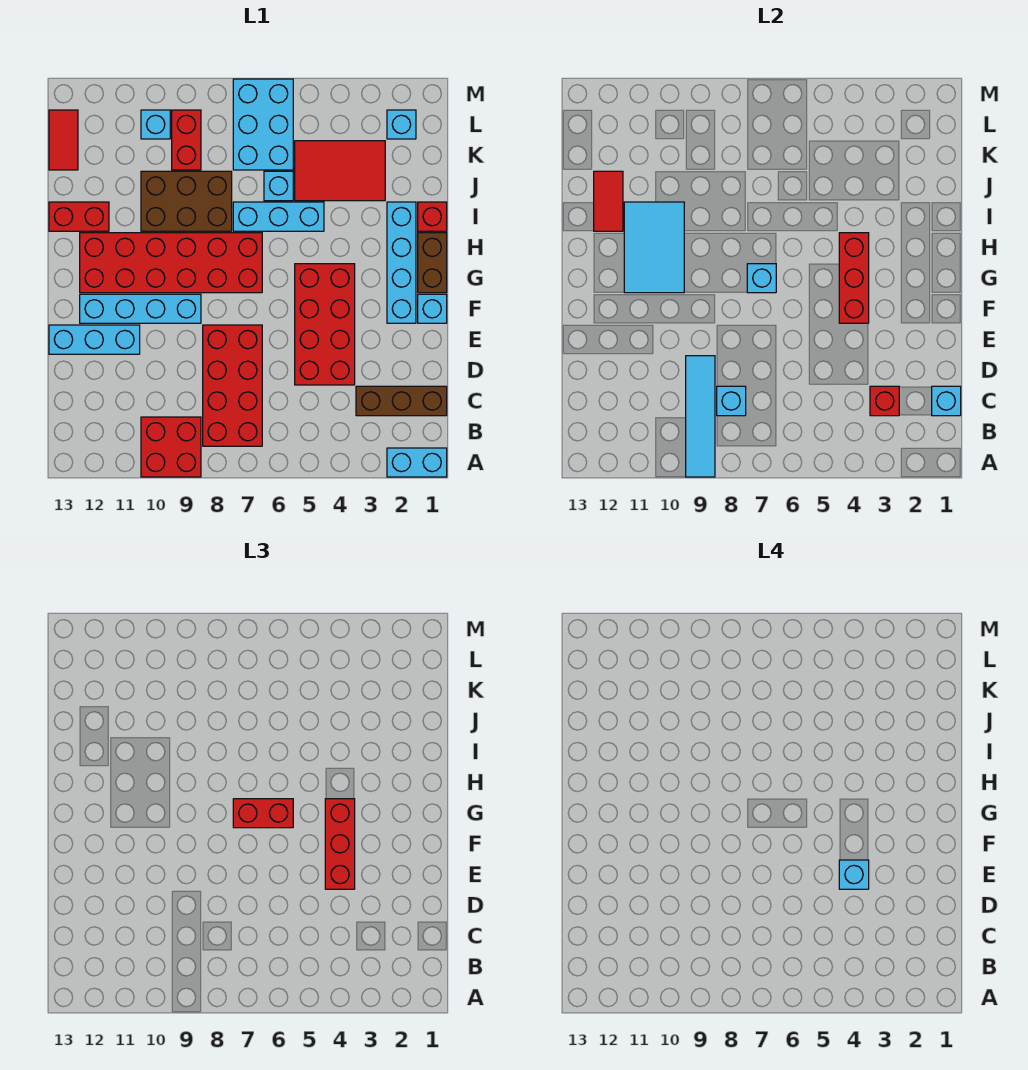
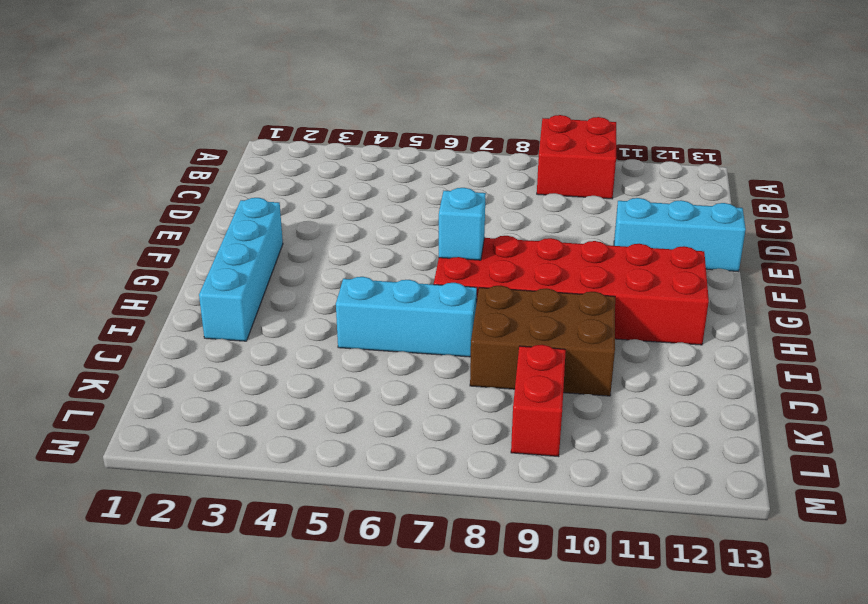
none -> cyan 1x2 brick [387,448,447,477]
none -> red 2x4 brick [203,325,262,446]
none -> brown 1x3 brick [356,386,447,416]
none -> red 2x4 brick [295,264,355,385]

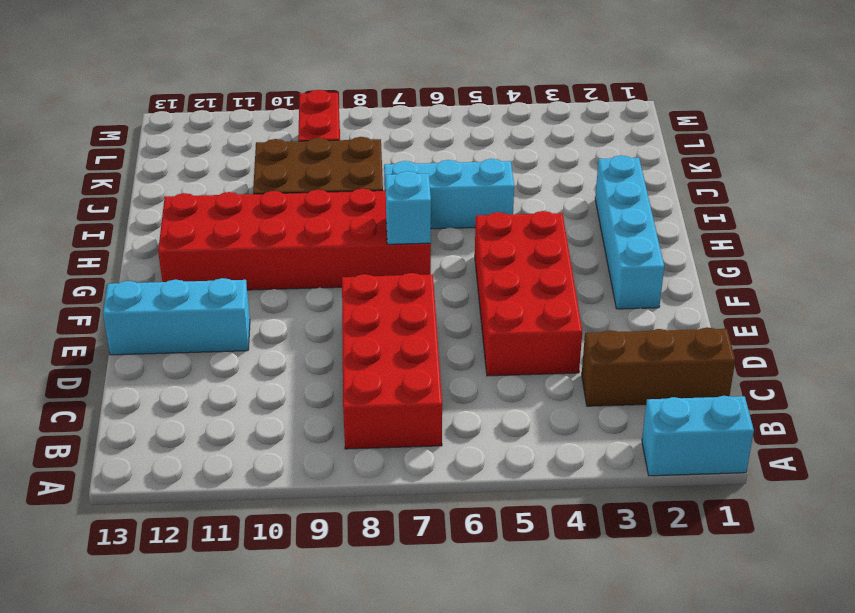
none -> red 2x2 brick [141,417,201,477]
none -> cyan 1x1 brick [418,294,447,323]
none -> cyan 1x4 brick [80,294,201,323]
none -> brown 1x2 brick [418,233,447,293]

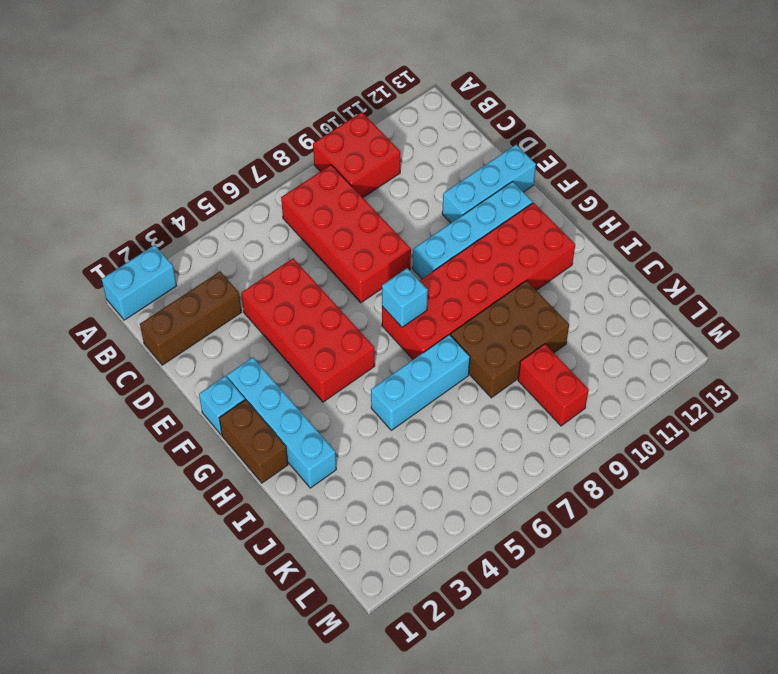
none -> red 1x1 brick [418,202,447,231]
none -> red 1x2 brick [49,202,109,231]
none -> red 2x3 tile [295,141,385,201]
none -> cyan 1x1 brick [264,171,293,201]

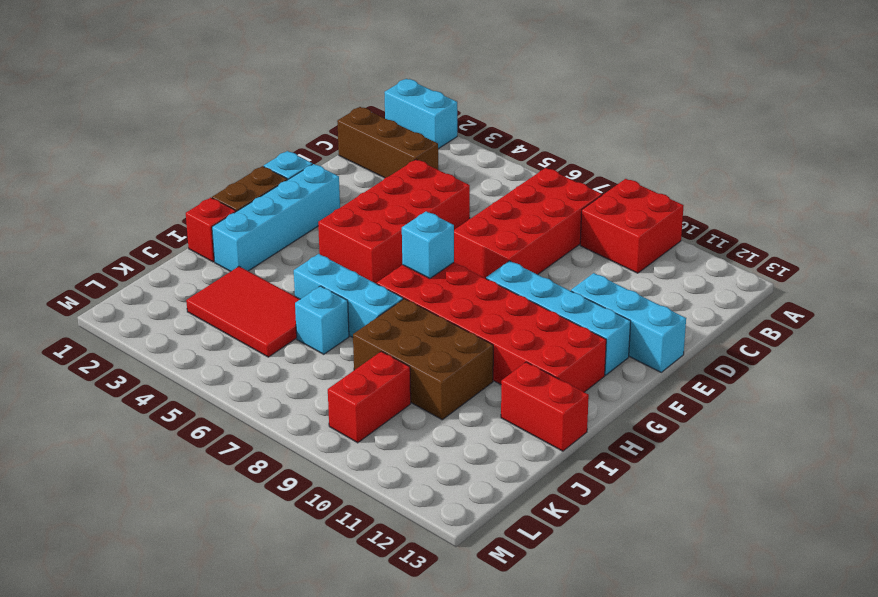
none -> cyan 2x3 brick [233,79,293,170]
none -> red 1x2 tile [49,110,78,170]
none -> cyan 1x1 brick [387,110,416,139]
none -> cyan 1x1 brick [141,110,170,139]

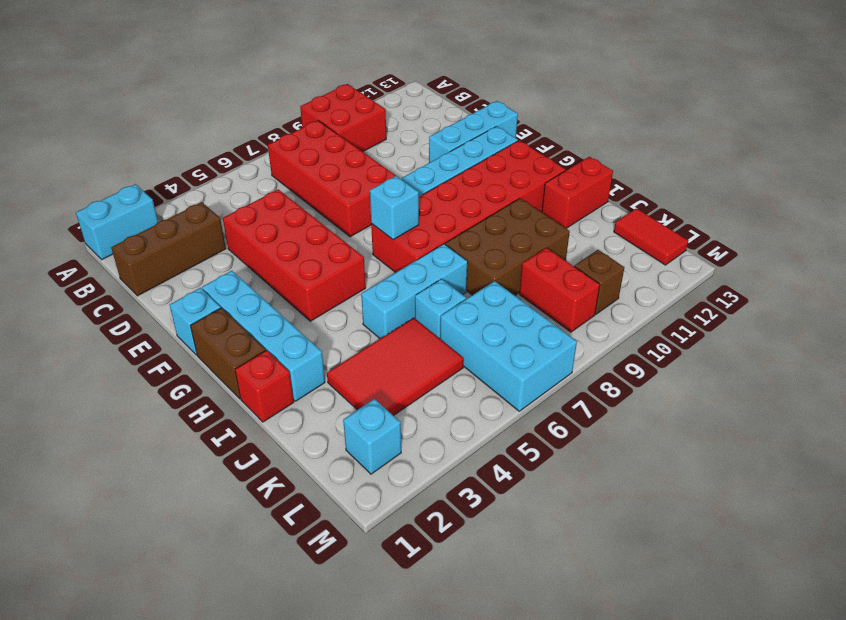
brown 1x1 brick [574,250,624,315] -> cyan 1x1 brick [141,110,170,139]
none -> cyan 1x4 tile [686,356,715,477]
none -> cyan 1x1 brick [932,386,961,416]
none -> red 1x1 brick [870,386,899,416]
none -> cyan 1x1 brick [717,386,746,416]

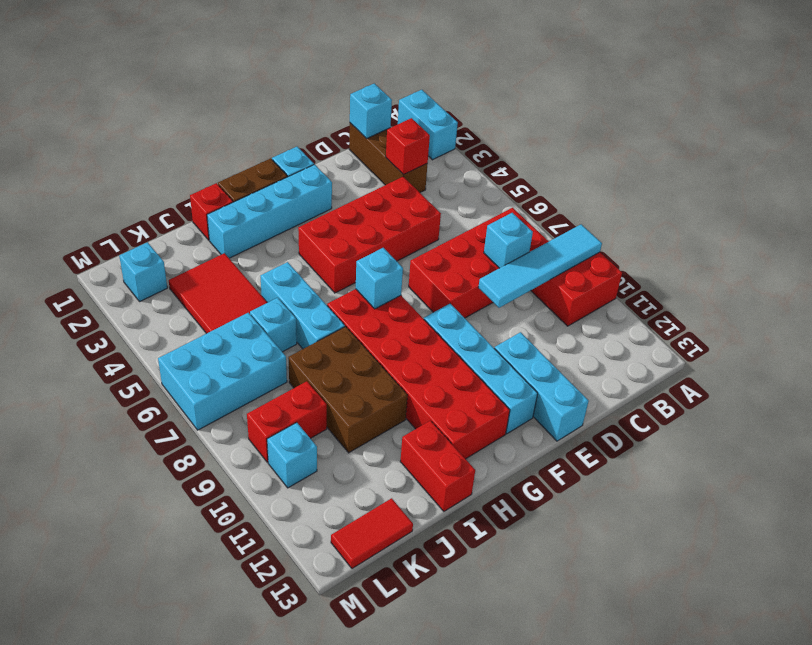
none -> red 1x3 brick [839,233,869,323]
none -> cyan 2x3 tile [624,202,684,293]
none -> red 1x2 tile [594,171,623,231]
none -> red 1x3 brick [325,799,355,889]

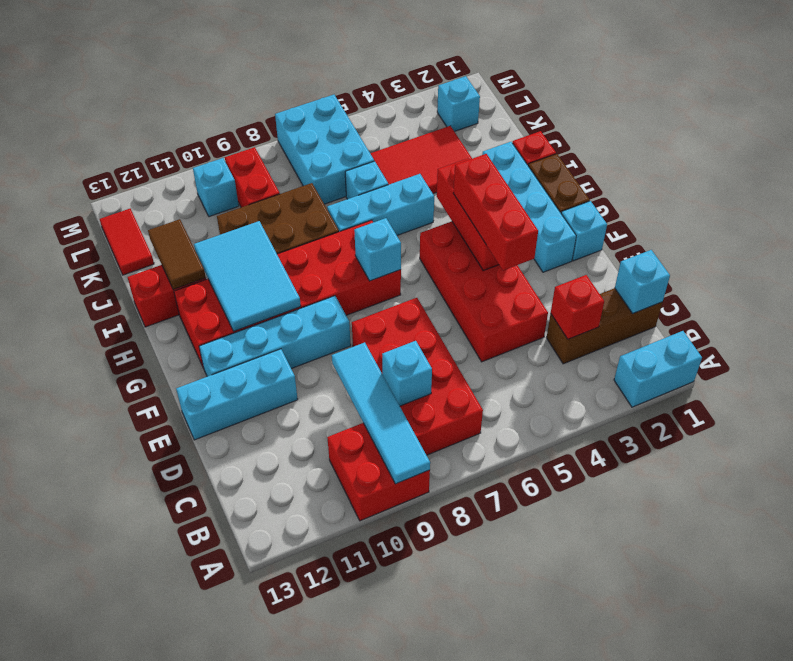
brown 1x2 tile [148,219,206,290] -> red 1x2 tile [594,171,623,231]
none -> red 1x2 brick [233,799,293,828]
none -> cyan 1x1 brick [839,860,869,889]

